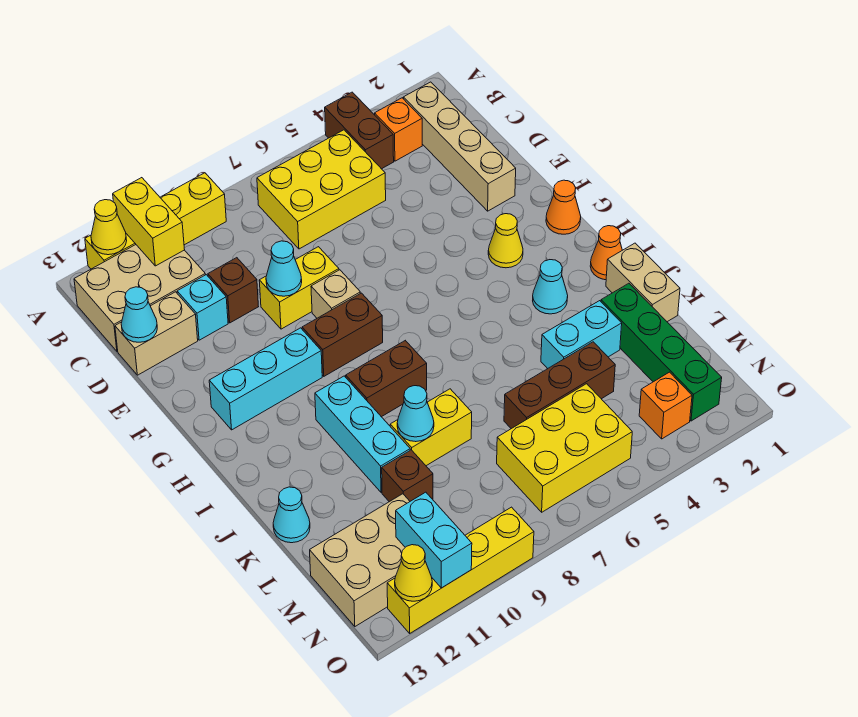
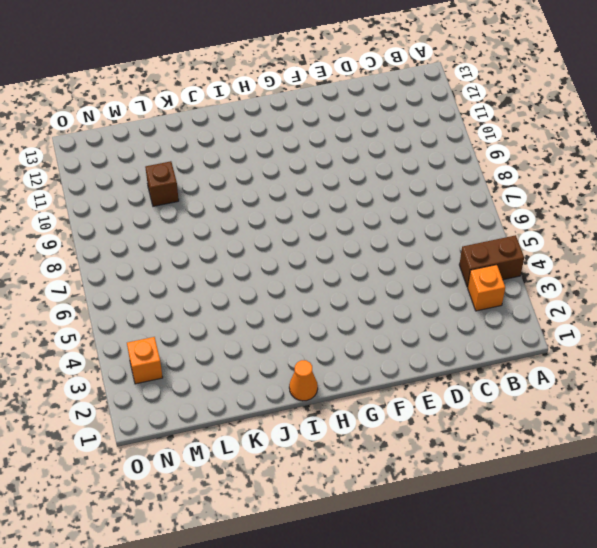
none -> yellow 1x4 brick [85,173,226,269]
none -> tan 1x4 brick [403,82,516,211]
none -> yellow 2x3 brick [257,130,386,249]
none -> tan 2x3 brick [74,245,205,351]

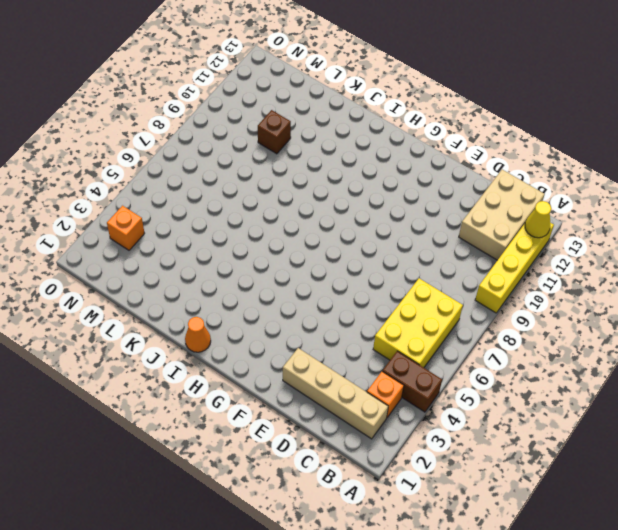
none -> brown 1x1 brick [208,258,259,323]
none -> cyan 1x1 brick [177,275,228,340]
none -> tan 1x2 brick [115,292,198,375]
none -> yellow 1x2 brick [259,247,339,329]

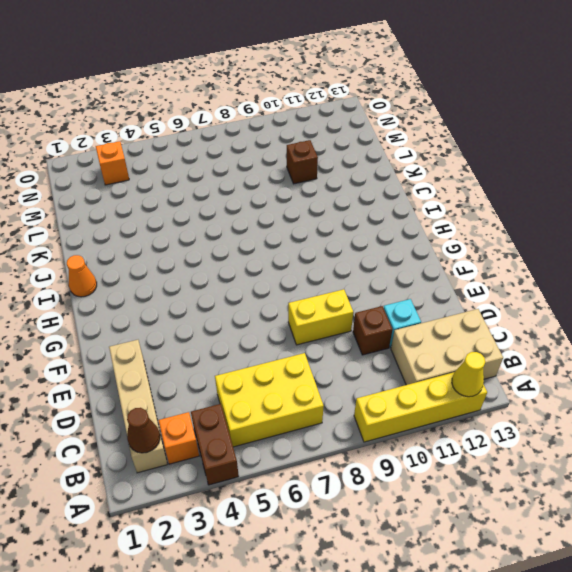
brown 1x1 cone [127,408,160,453] -> none
none -> tan 1x2 brick [115,292,198,375]
none -> tan 1x1 brick [311,270,360,318]
none -> orange 1x1 cone [546,180,581,234]
none -> yellow 1x1 cone [488,214,523,268]

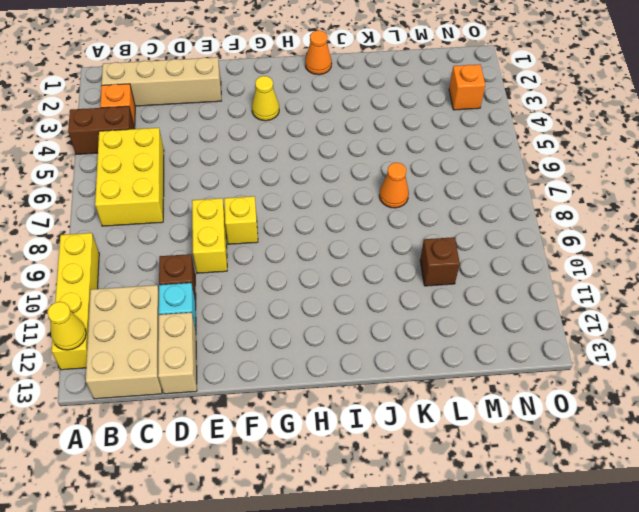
yellow 1x1 brick [224,196,258,244] -> tan 1x1 brick [311,270,360,318]
orange 1x1 cone [379,163,409,208] -> orange 1x1 cone moved to [546,180,581,234]
none -> brown 1x2 brick [302,293,383,376]
none -> cyan 1x3 brick [209,328,322,430]
none -> cyan 1x1 cone [533,260,568,314]
none -> brown 1x2 brick [346,341,427,417]

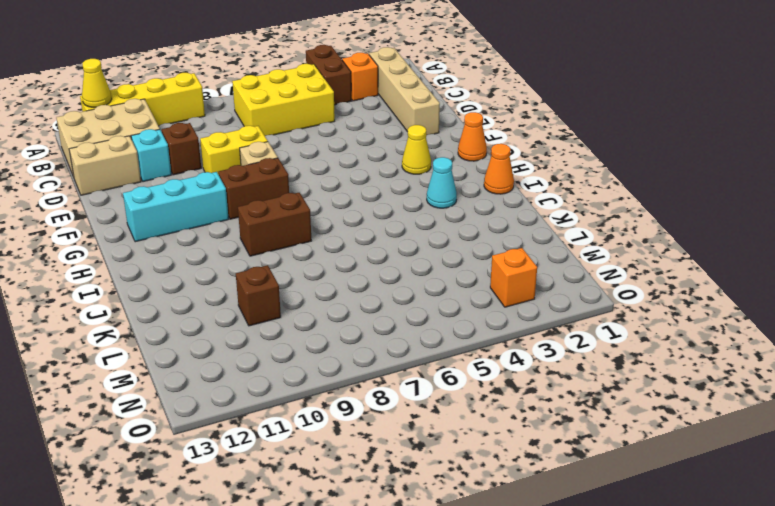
none -> cyan 1x3 brick [315,376,410,492]
none -> tan 1x2 brick [606,243,680,322]
none -> green 1x4 brick [601,283,722,421]
none -> cyan 1x2 brick [541,301,622,369]

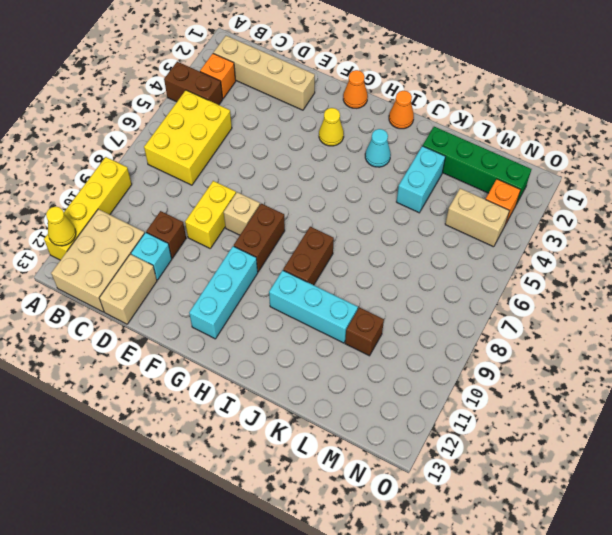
tan 1x2 brick [445,188,509,247] -> tan 1x2 brick moved to [606,243,680,322]
none -> yellow 1x2 brick [390,389,472,466]
none -> cyan 1x1 cone [273,487,310,543]
none -> brown 1x3 brick [504,342,615,429]
none -> yellow 2x3 brick [497,384,632,512]

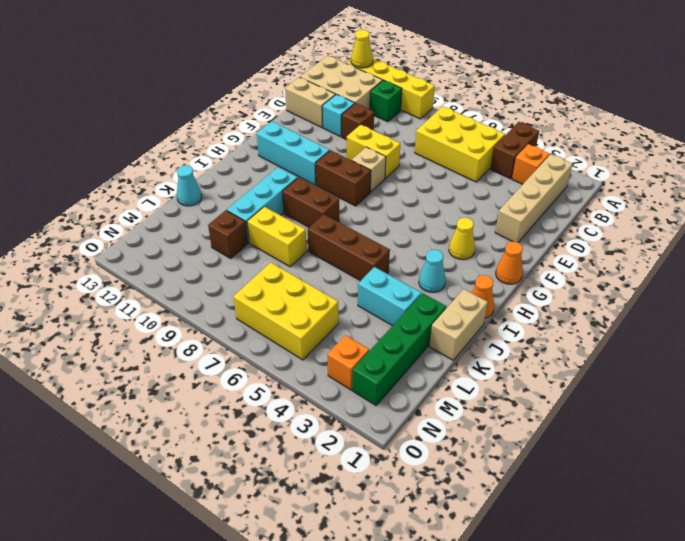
green 1x1 brick [370,80,402,122] -> none
brown 1x3 brick [308,214,390,281] -> brown 1x3 brick moved to [504,342,615,429]
none -> tan 2x3 brick [310,494,410,626]
none -> yellow 1x4 brick [387,507,534,633]
none -> yellow 1x2 brick [113,178,185,266]
none -> cyan 1x1 cone [121,287,157,342]

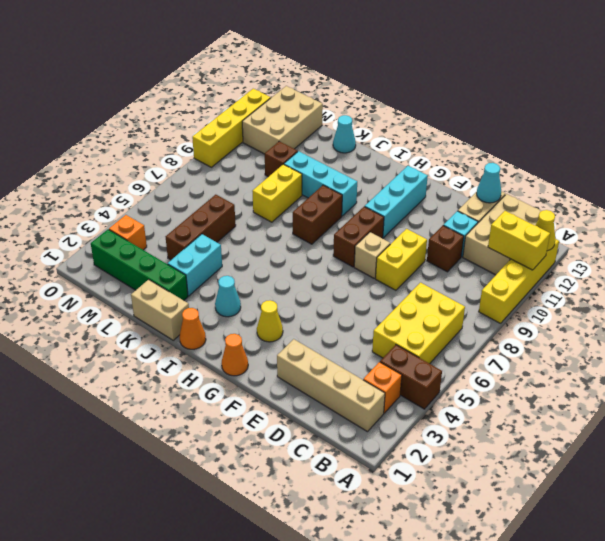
none -> yellow 2x3 brick [497,384,632,512]
none -> cyan 1x1 cone [266,241,302,296]
none -> cyan 1x1 cone [397,386,434,442]
none -> cyan 1x2 brick [396,492,472,588]

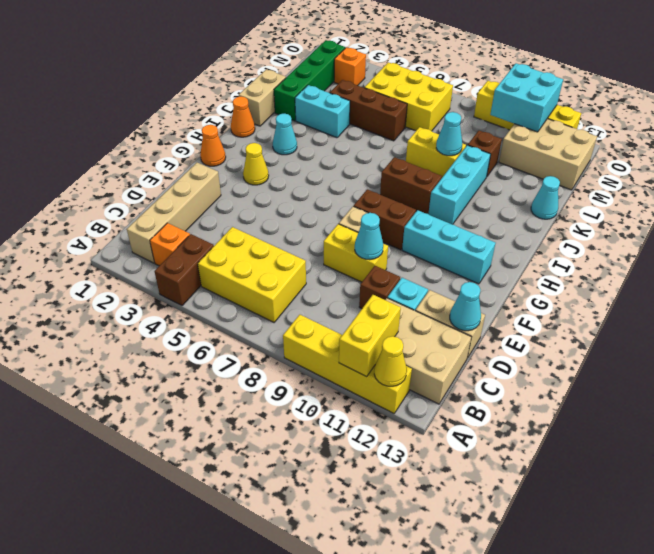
cyan 2x2 brick [490,63,563,132] -> cyan 1x2 brick [396,492,472,588]
none -> yellow 1x1 cone [395,545,432,601]

